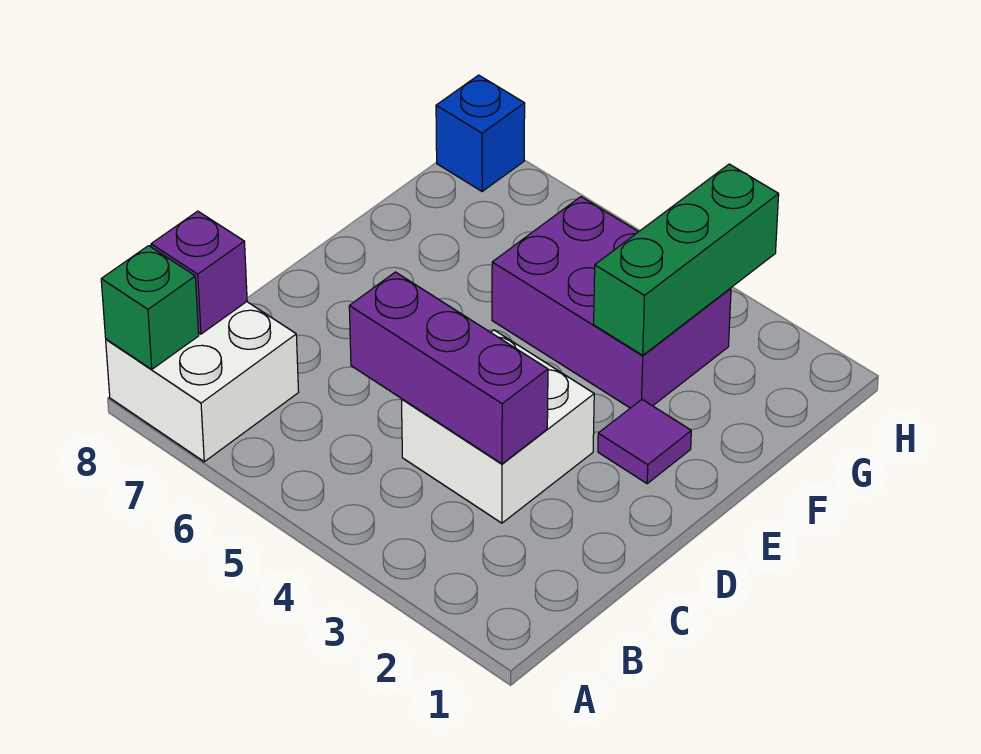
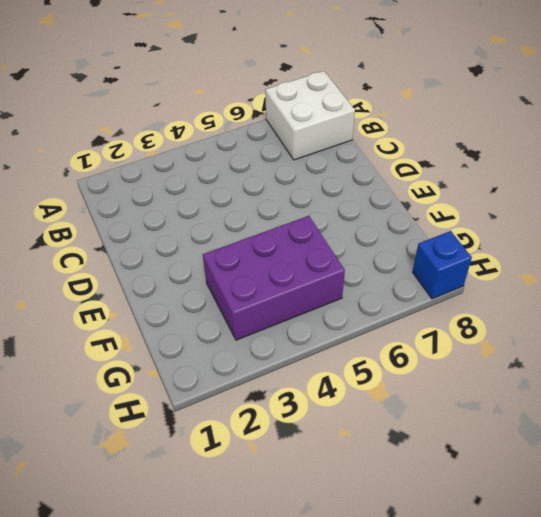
none -> white 2x2 brick [401,330,594,523]
none -> purple 1x1 tile [598,400,691,484]

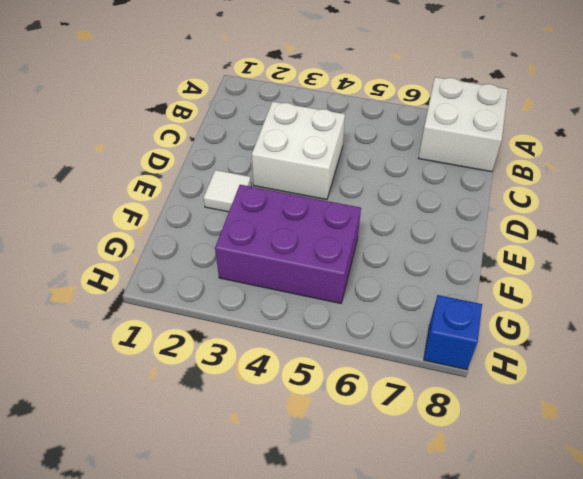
white 1x1 tile [204,170,251,212] -> purple 1x1 tile [598,400,691,484]
none -> green 1x1 brick [101,246,199,369]
none -> purple 1x1 brick [151,211,247,334]

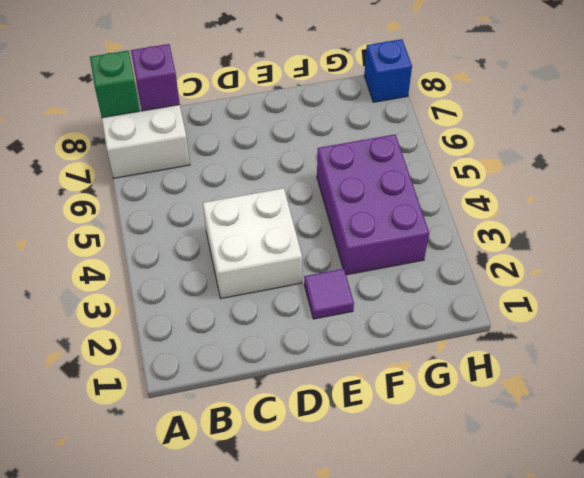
none -> purple 1x3 brick [349,272,548,464]
none -> green 1x3 brick [594,164,779,355]

